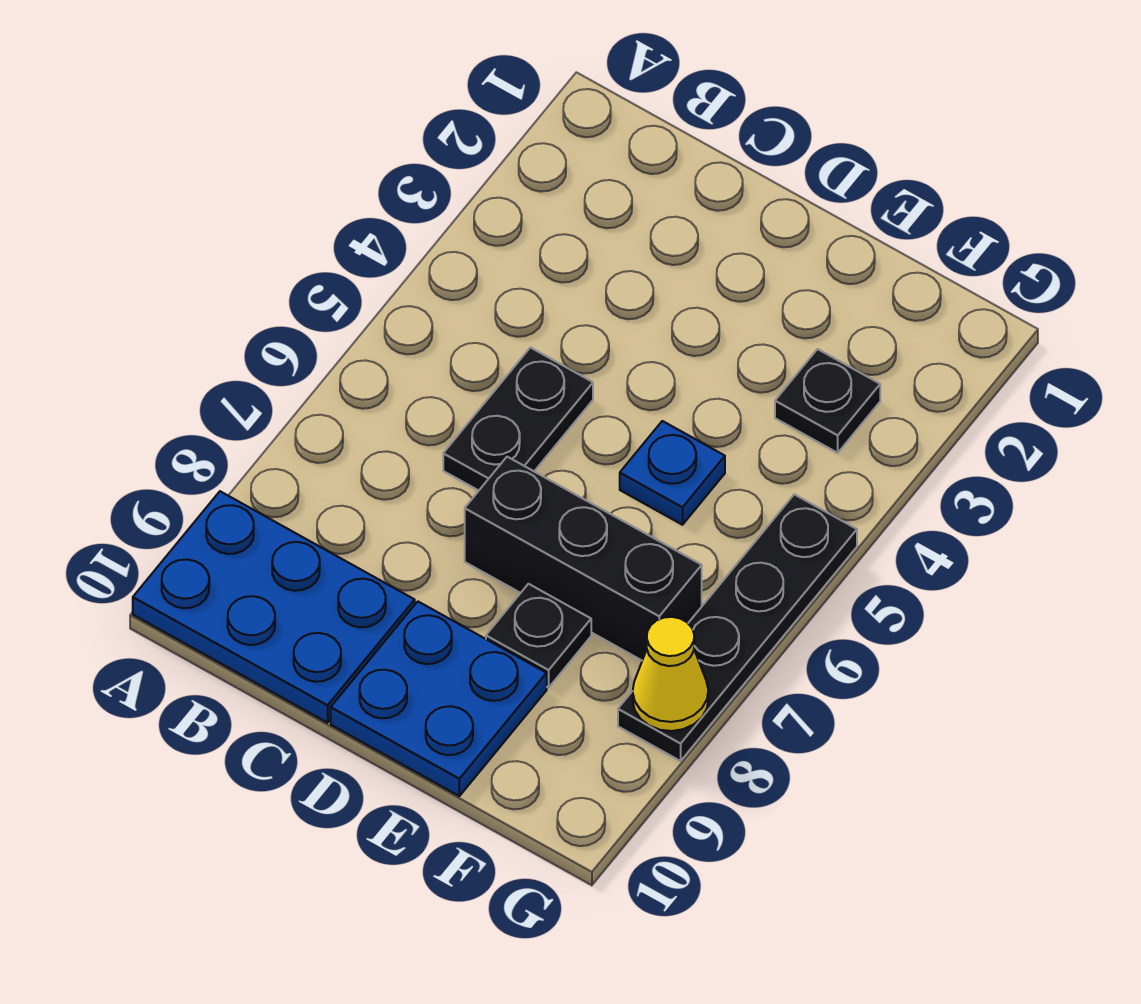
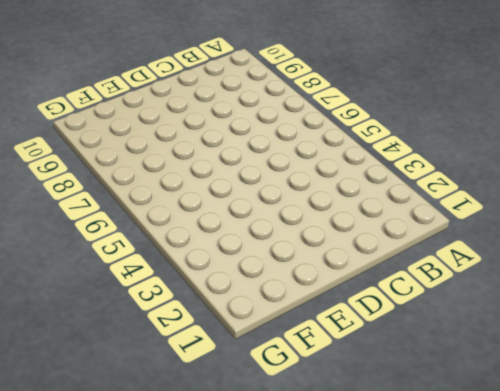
none -> blue 2x3 plate [133,491,415,723]
none -> black 1x2 plate [443,348,593,491]

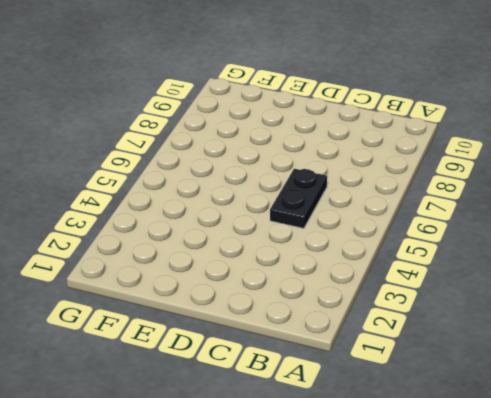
none -> blue 2x3 plate [133,491,415,723]
none -> black 1x3 brick [465,457,702,660]

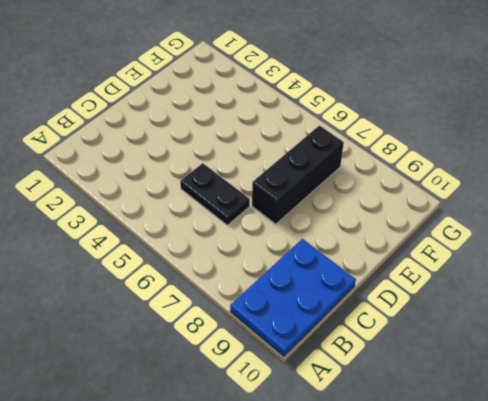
none -> blue 2x2 plate [331,602,547,796]
none -> blue 1x1 plate [620,421,725,525]

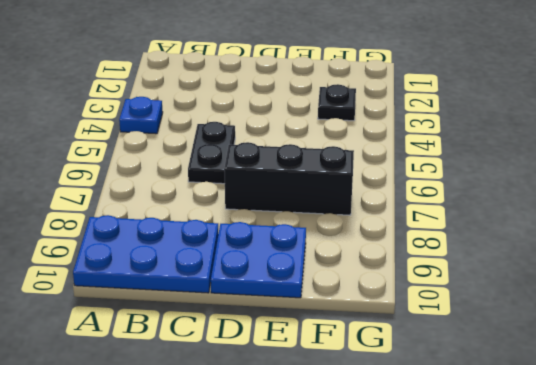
blue 1x1 plate [119,97,163,134] -> blue 1x1 plate moved to [620,421,725,525]
none -> black 1x1 plate [486,584,591,688]
none -> black 1x4 plate [618,494,857,761]

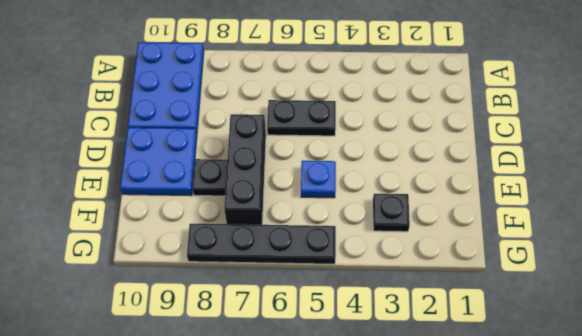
none -> yellow 1x1 cone [633,617,708,731]

